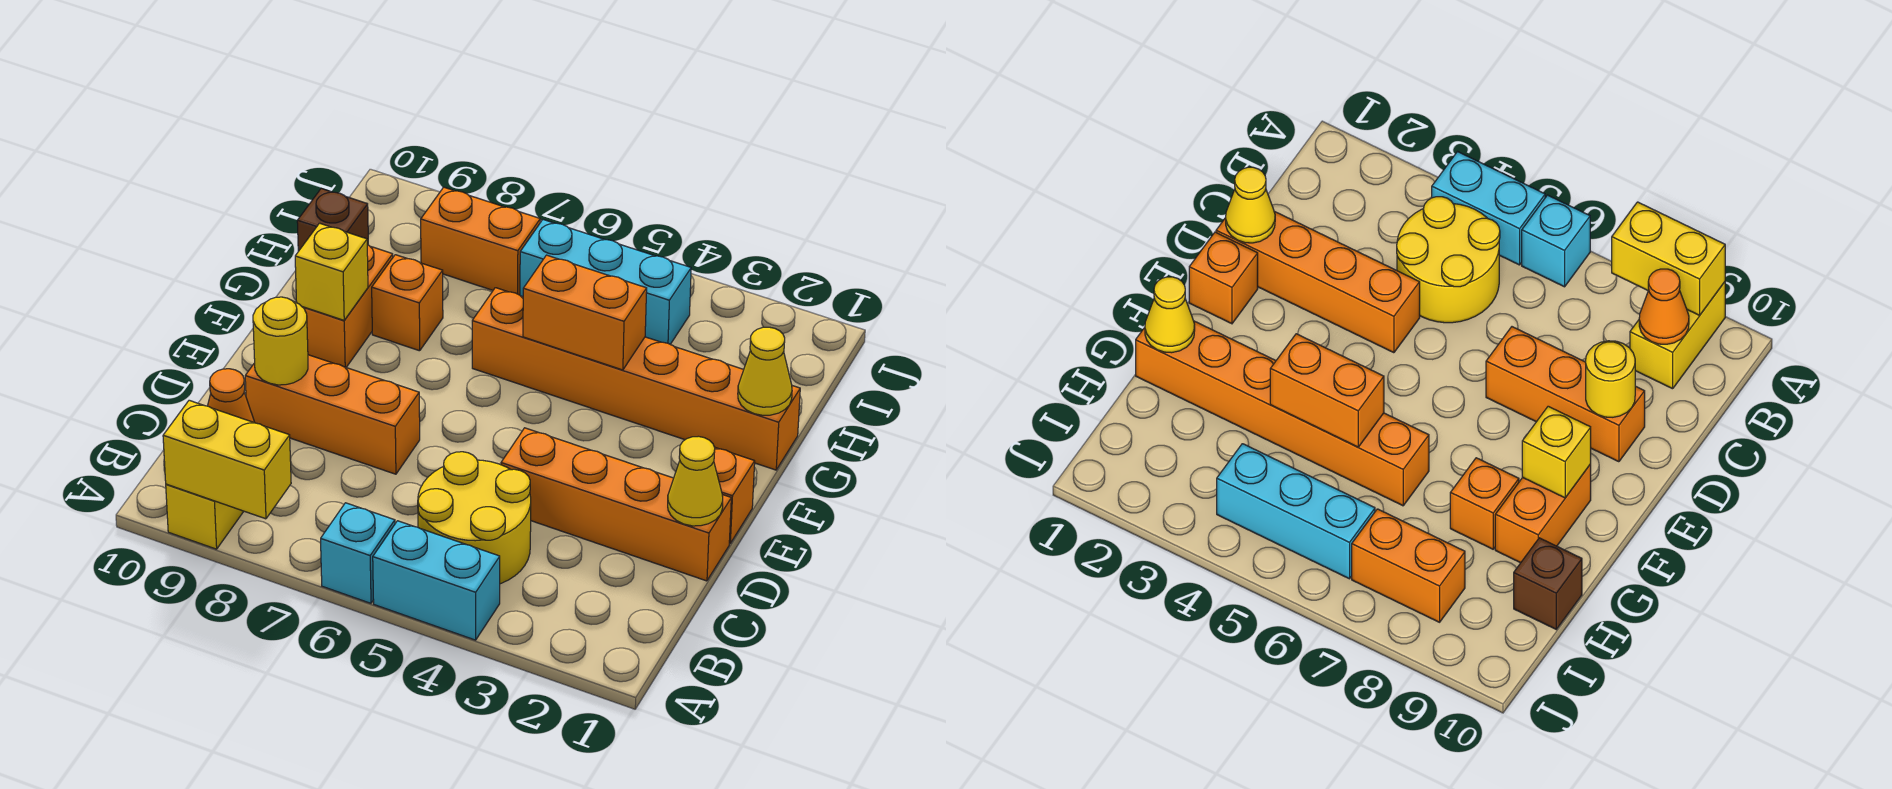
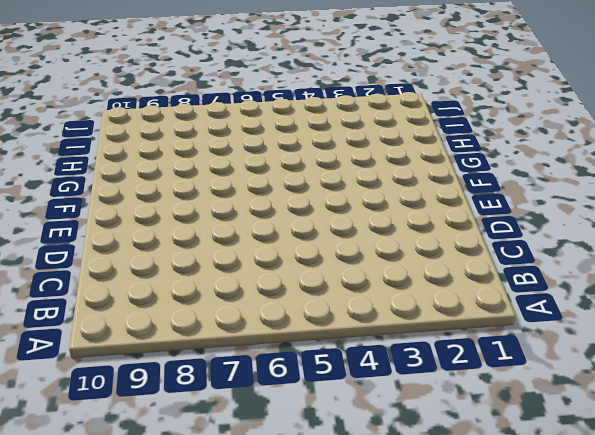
none -> cyan 1x2 brick [373,521,500,640]
none -> cyan 1x1 brick [321,503,395,603]
none -> yellow 1x2 brick [166,484,244,549]

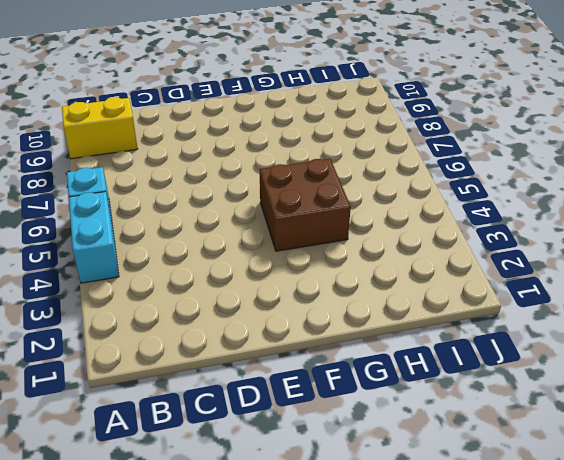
brown 2x2 brick [260,159,351,251] -> orange 1x6 brick [472,288,800,470]
none -> yellow 2x2 round brick [418,452,531,584]
none -> orange 1x4 brick [501,428,731,581]
none -> orange 1x3 brick [245,355,420,474]

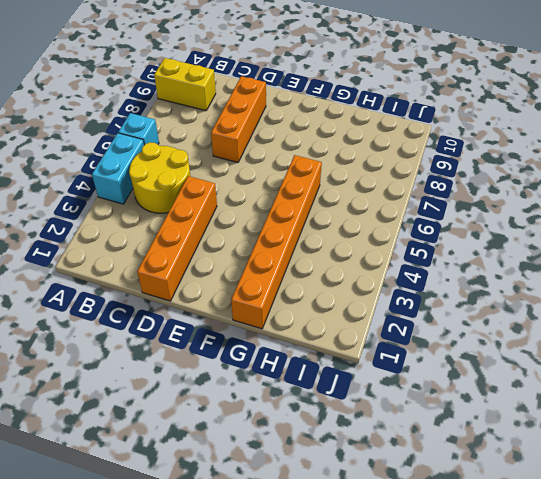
none -> orange 1x1 brick [714,448,755,543]
none -> orange 1x2 brick [303,245,393,367]
none -> orange 1x1 brick [372,255,443,351]

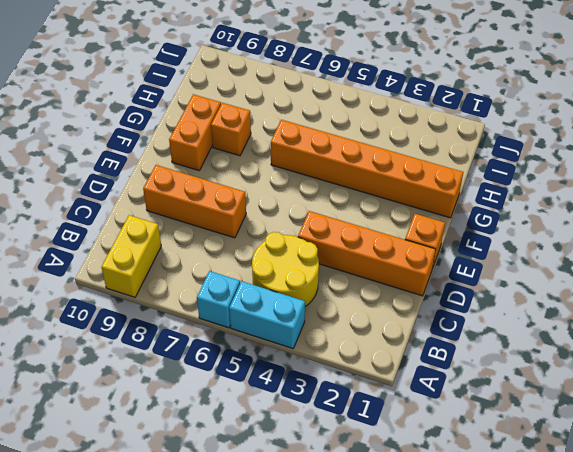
none -> brown 1x1 brick [297,189,368,251]
none -> cyan 1x3 brick [520,220,691,344]
none -> orange 1x2 brick [421,187,540,295]

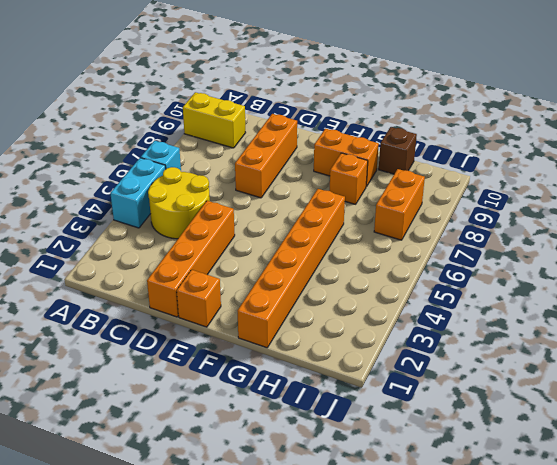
none -> cyan 1x3 brick [520,220,691,344]
none -> yellow 1x2 brick [163,400,291,519]
none -> orange 1x1 cone [208,369,255,423]

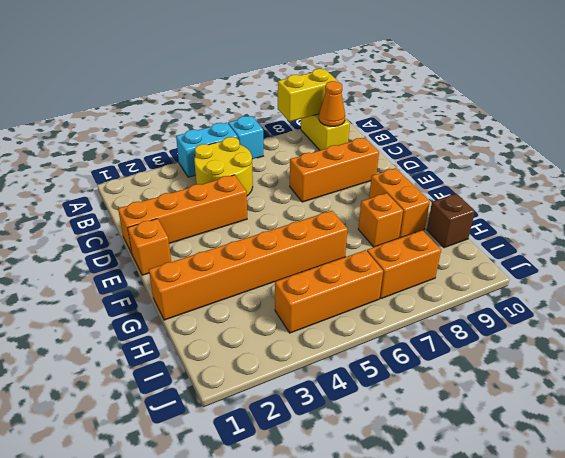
orange 1x3 brick [275,250,383,333] -> cyan 1x3 brick [520,220,691,344]
none -> yellow 1x1 cone [668,436,723,526]
none -> yellow 1x1 round brick [253,297,308,385]
none -> yellow 1x1 brick [295,223,368,320]

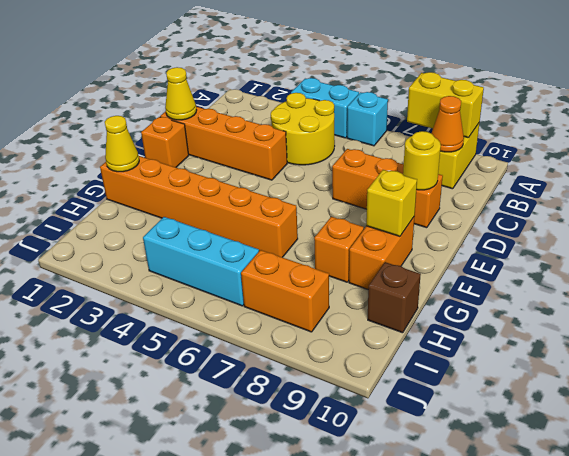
none -> orange 1x2 brick [523,255,647,370]

